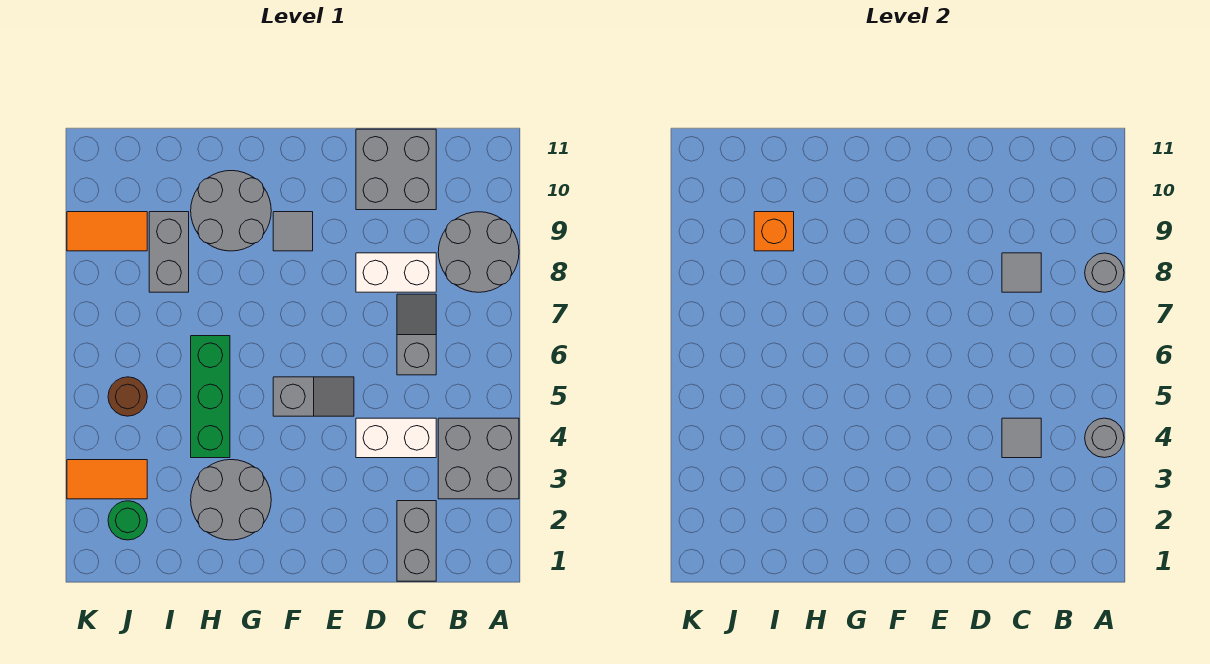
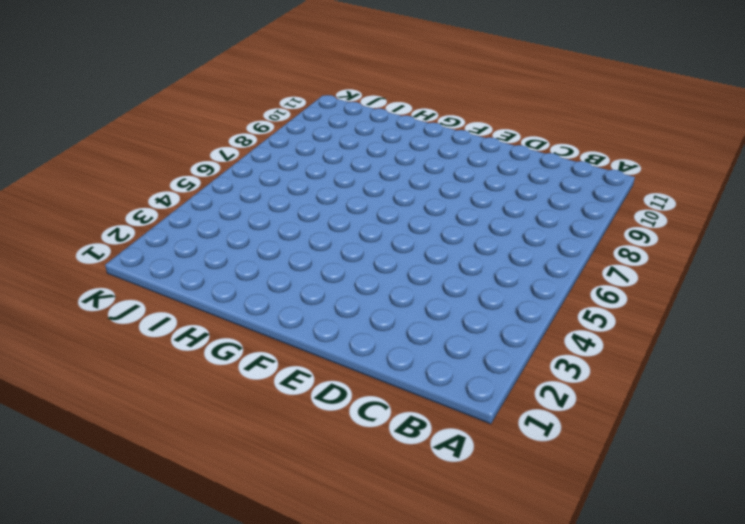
none -> grey 2x2 brick [438,418,519,499]
none -> grey 2x2 round brick [438,212,519,292]
none -> grey 1x2 brick [397,501,436,581]

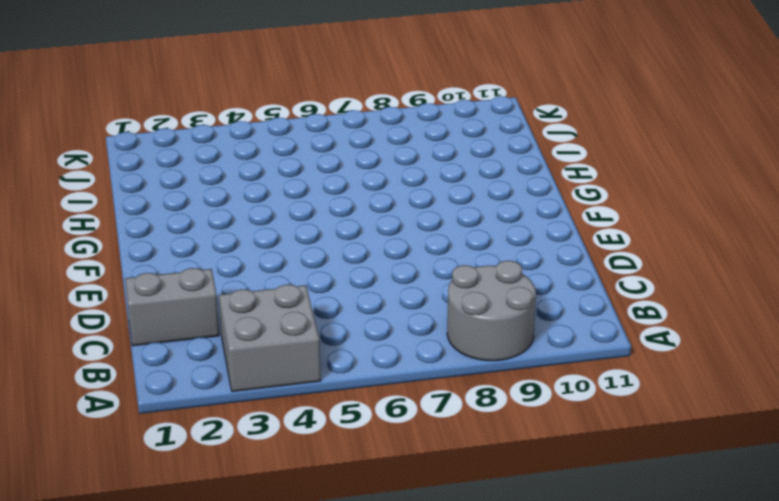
none -> white 1x2 brick [356,418,436,458]
none -> grey 1x2 slope [397,294,436,375]
none -> white 1x2 brick [356,253,436,292]

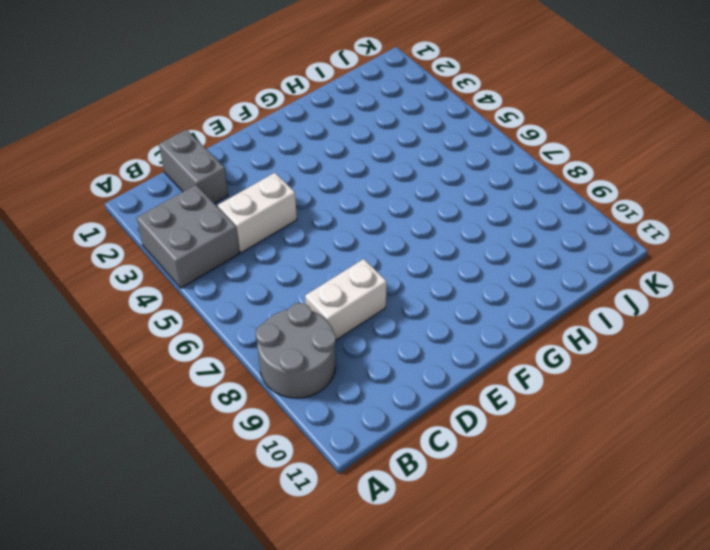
none -> grey 1x2 slope [397,294,436,375]
none -> grey 2x2 brick [356,129,436,210]
none -> grey 1x2 slope [273,377,354,416]

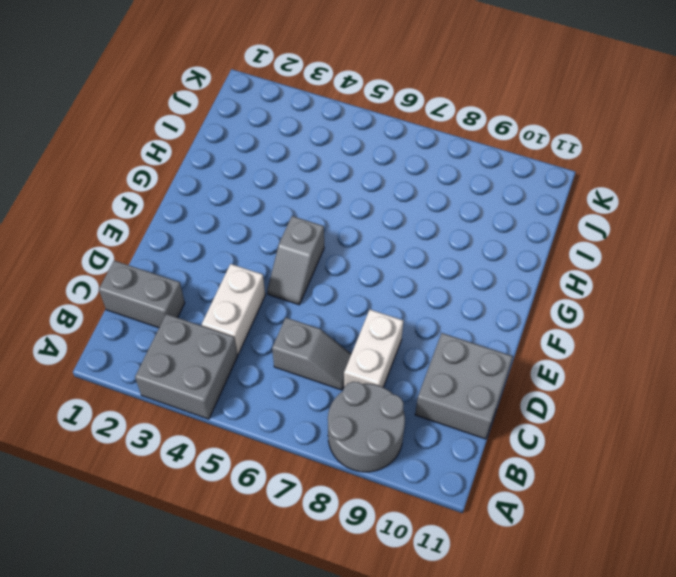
none -> grey 1x1 tile [273,212,313,251]
none -> grey 2x2 round brick [191,460,271,540]
none -> grey 2x2 round brick [191,171,271,251]

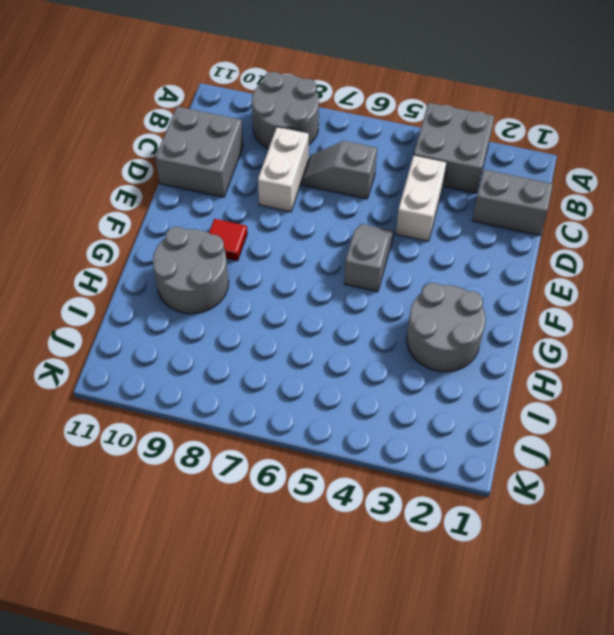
red 1x1 tile [209,219,247,261] -> grey 1x1 tile [273,212,313,251]
none -> green 1x3 brick [191,336,230,458]
none -> grey 1x2 brick [149,212,189,292]
none -> green 1x1 round brick [108,501,147,540]

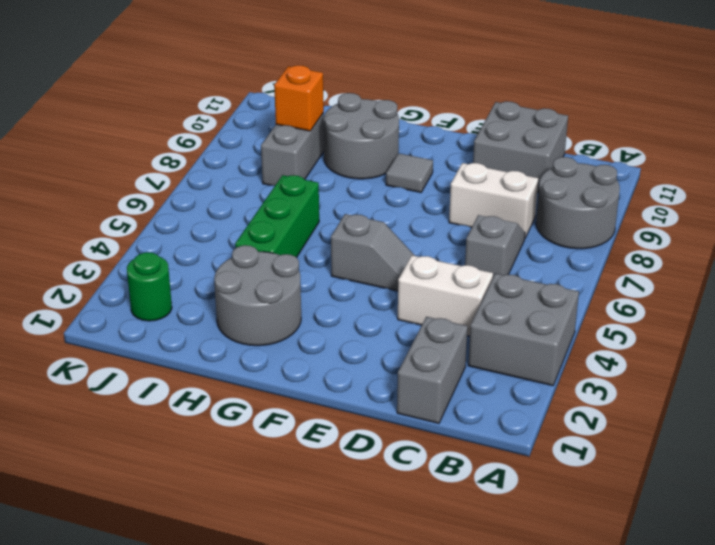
none -> orange 1x2 tile [67,460,147,499]
none -> brown 1x1 round brick [108,377,147,416]
none -> orange 1x2 tile [67,212,147,251]

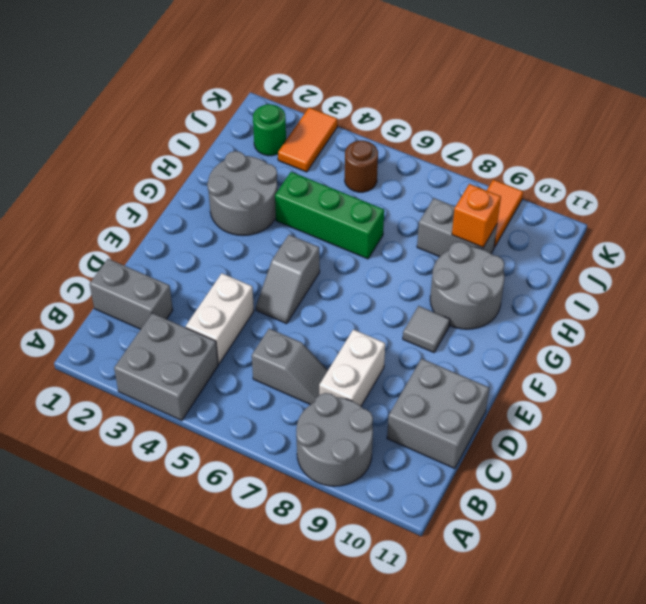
none -> grey 1x1 round brick [1085,418,1124,458]
none -> grey 1x1 round brick [1085,253,1124,292]
none -> grey 1x1 tile [1002,418,1041,458]

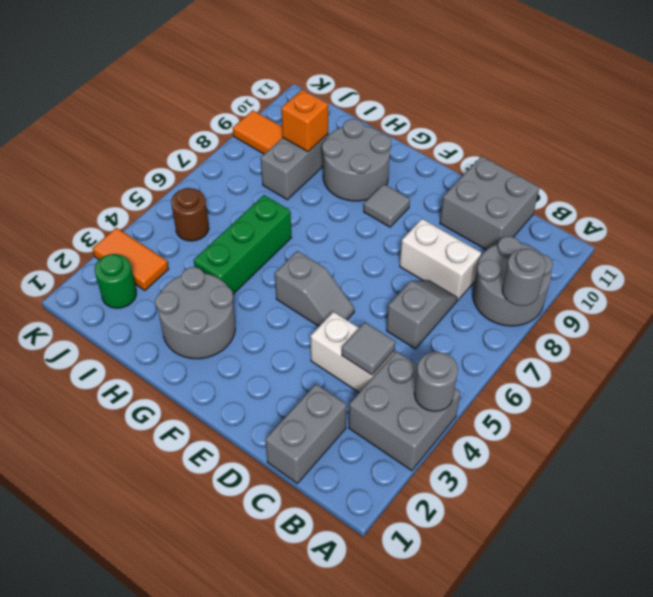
none -> grey 1x1 tile [1002,253,1041,292]

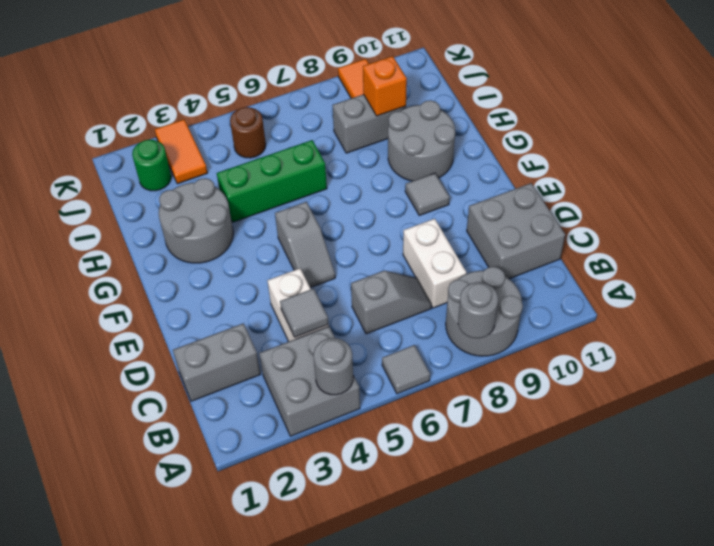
grey 1x1 tile [382,345,430,394] -> grey 1x1 tile moved to [1002,253,1041,292]

